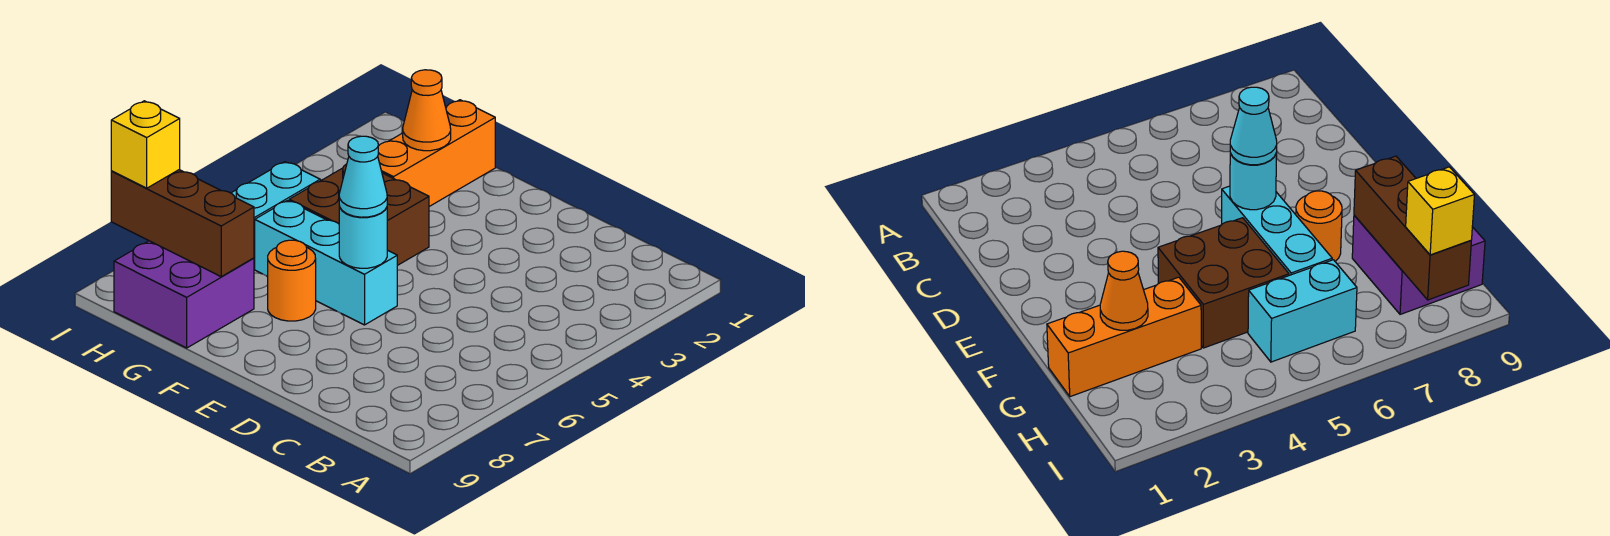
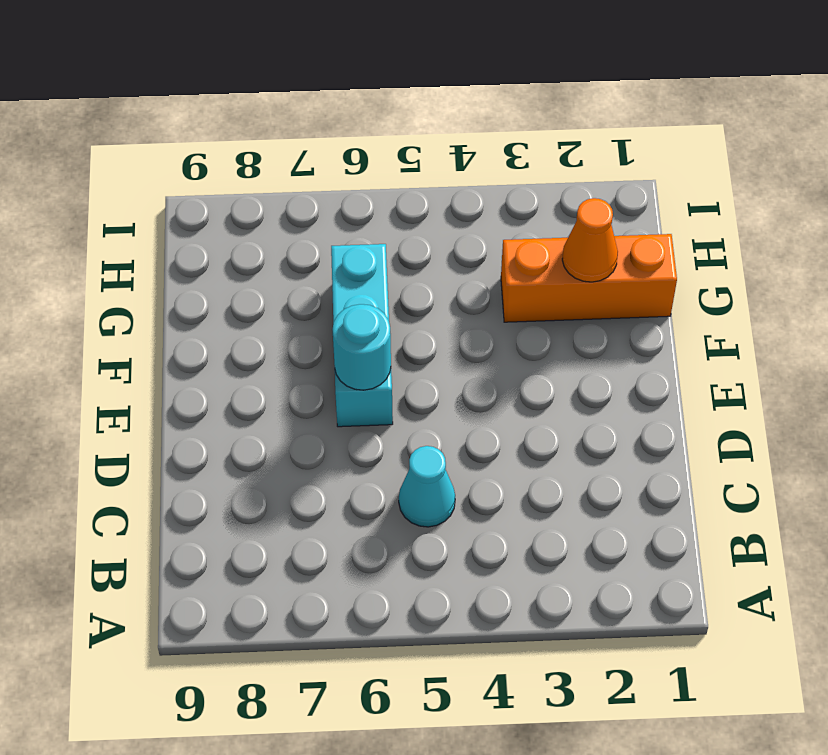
cyan 1x1 cone [399,446,455,527] -> cyan 1x1 cone moved to [339,136,387,217]
none -> brown 2x2 brick [289,164,429,266]
none -> orange 1x1 round brick [268,240,316,321]

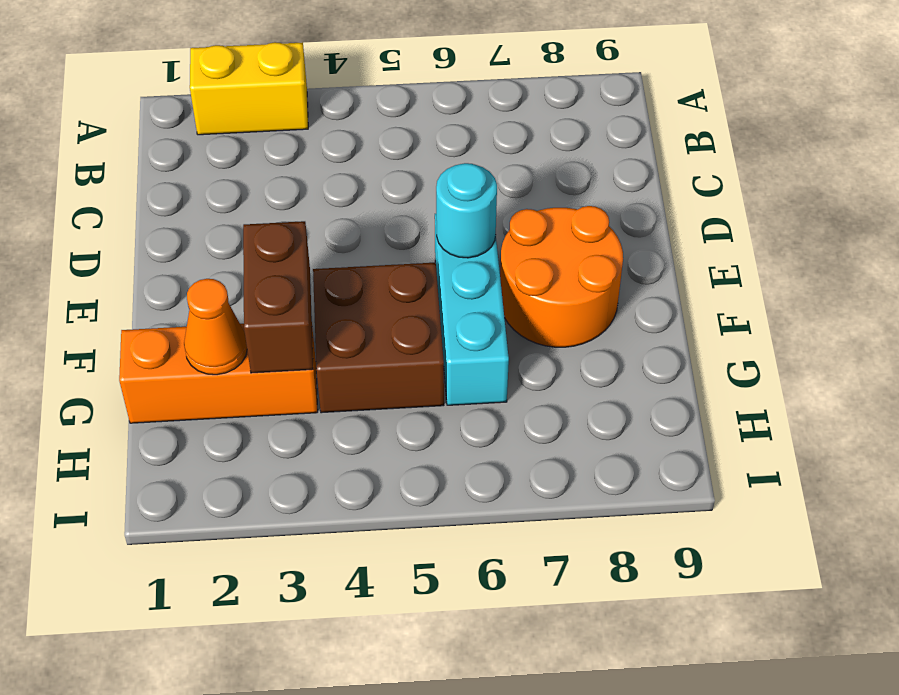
yellow 1x2 brick [190,42,308,135] -> none
orange 2x2 round brick [500,206,623,347] -> orange 1x1 round brick [268,240,316,321]
brown 1x2 brick [243,221,313,373] -> none
none -> purple 2x2 brick [114,241,254,348]
none -> cyan 1x2 brick [232,162,320,268]

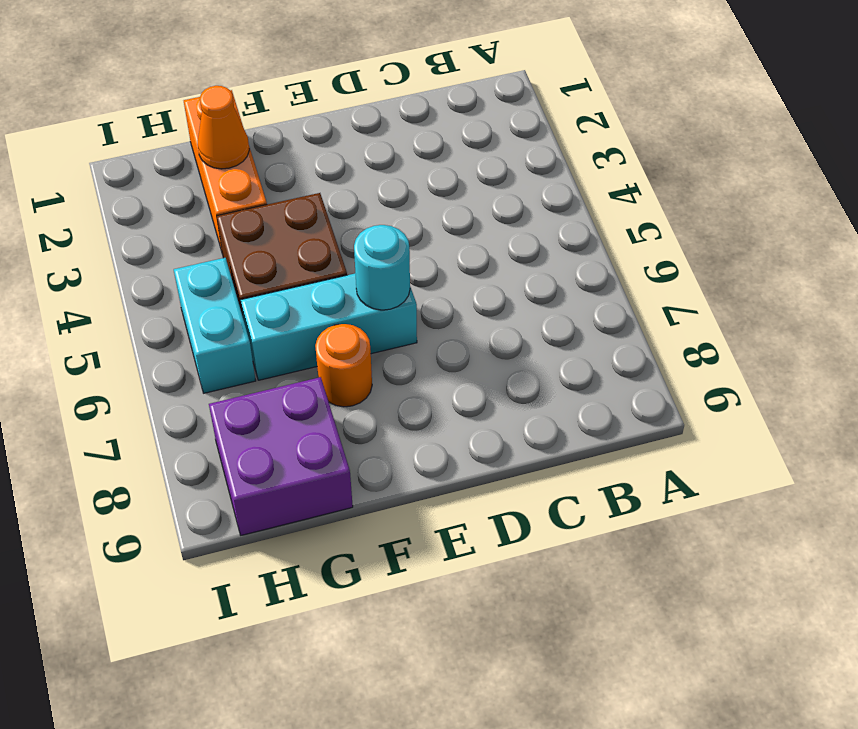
none -> brown 1x3 brick [111,170,254,277]
none -> cyan 1x1 cone [339,136,387,217]

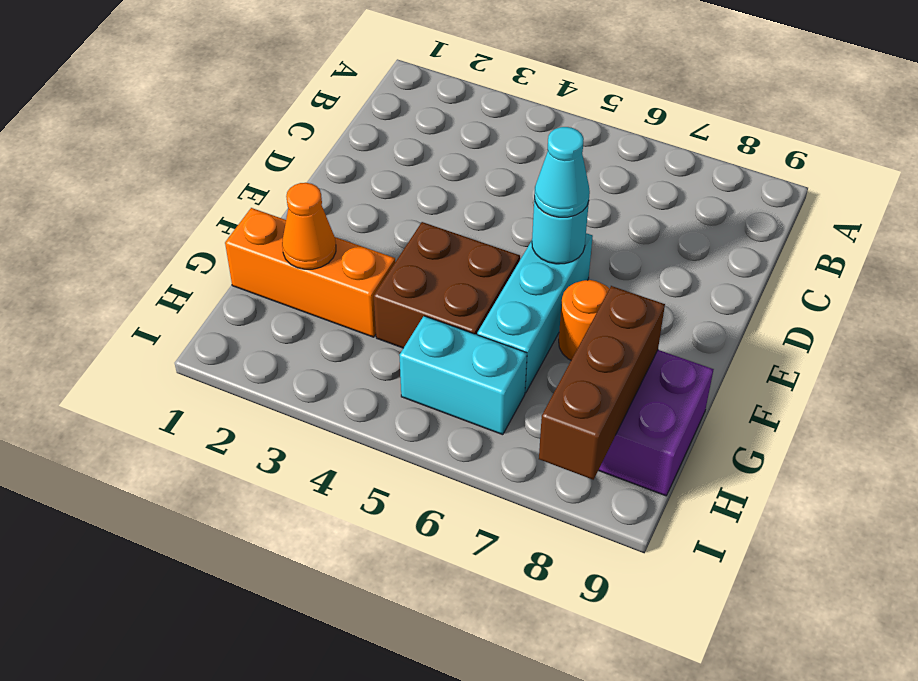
none -> yellow 1x1 brick [111,101,180,188]

